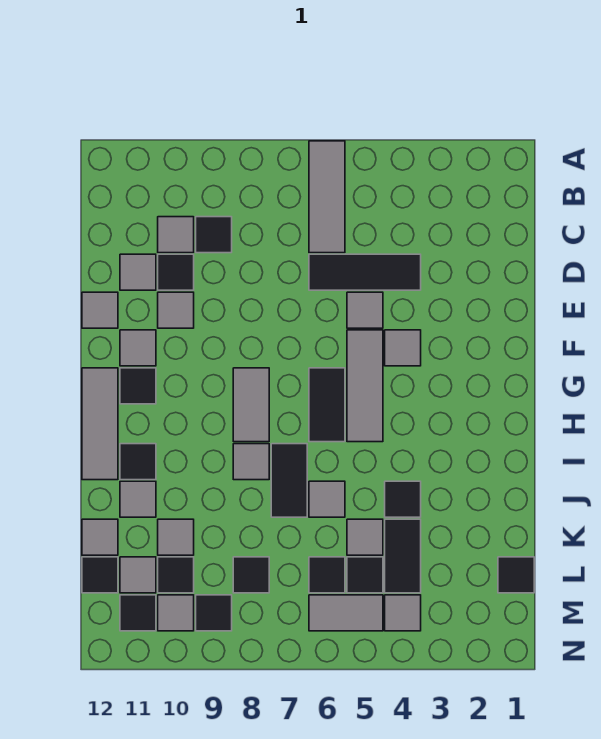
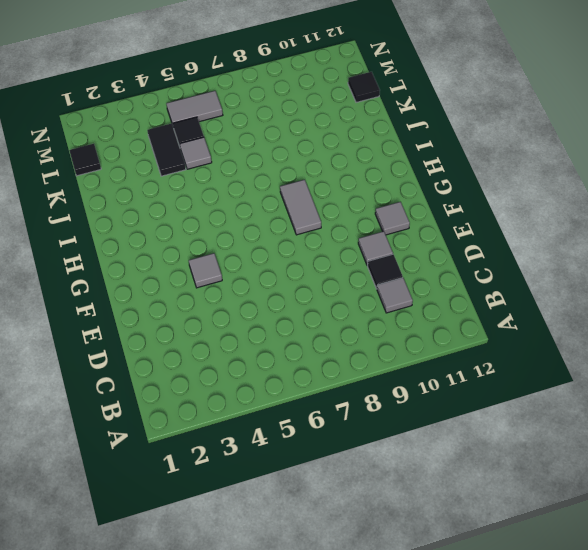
none -> grey 1x3 tile [309,141,345,253]
none -> black 1x1 tile [196,217,232,253]
none -> black 1x3 tile [309,254,421,290]
none -> grey 1x1 tile [120,254,156,290]

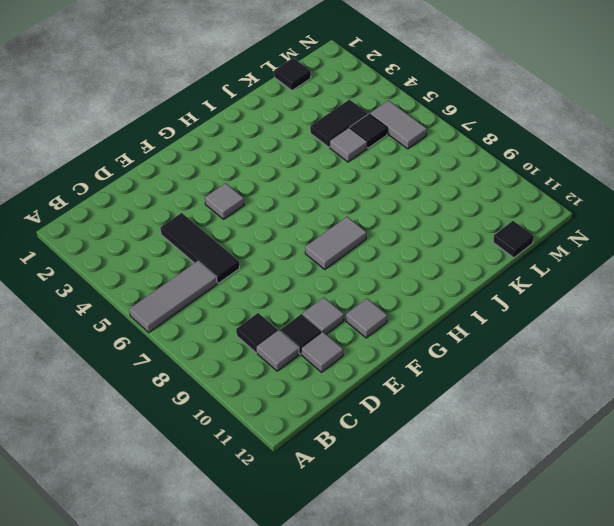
none -> grey 1x1 tile [347,292,383,328]
none -> grey 1x1 tile [82,292,118,328]
none -> grey 1x3 tile [347,330,383,442]
none -> black 1x2 tile [309,368,345,442]

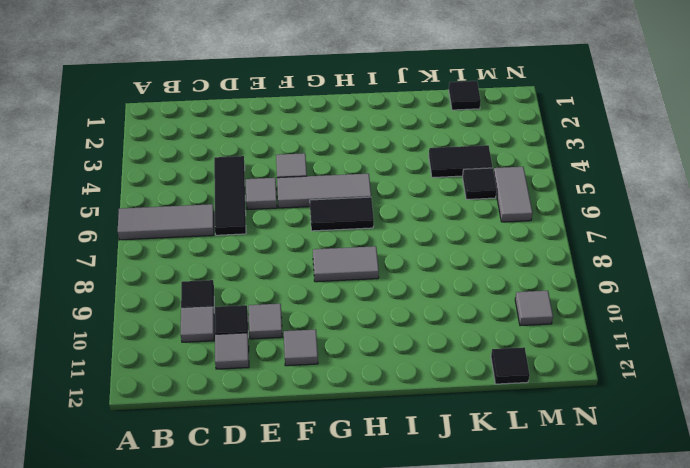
none -> grey 1x1 tile [82,292,118,328]
none -> black 1x1 tile [120,368,156,404]
none -> grey 1x3 tile [82,368,118,480]
none -> black 1x2 tile [271,444,307,517]

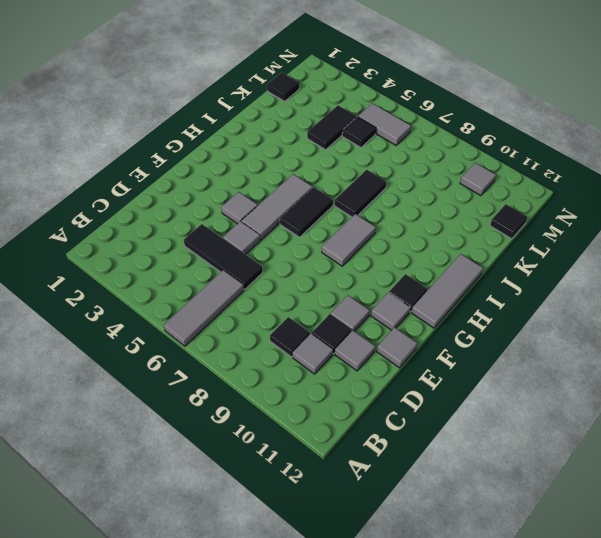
none -> grey 1x1 tile [233,444,269,480]
none -> black 1x1 tile [120,444,156,480]
none -> black 1x1 tile [385,481,421,517]
none -> grey 1x1 tile [309,481,345,517]

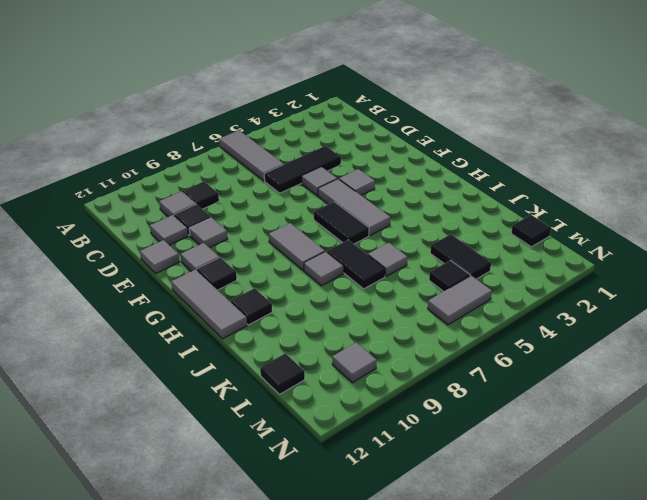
none -> black 1x1 tile [385,481,421,517]
none -> grey 1x1 tile [120,481,156,517]
none -> grey 1x1 tile [347,519,383,555]
none -> grey 1x1 tile [158,519,194,555]

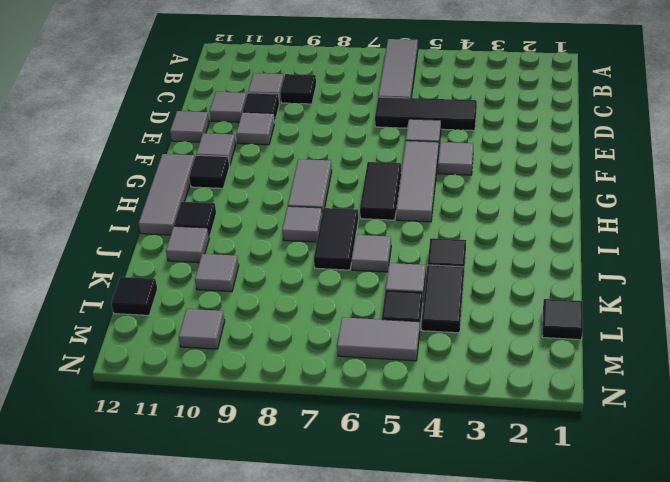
none -> grey 1x1 tile [82,519,118,555]
none -> black 1x1 tile [309,557,345,593]
none -> black 1x1 tile [233,557,269,593]
none -> black 1x1 tile [158,557,194,593]

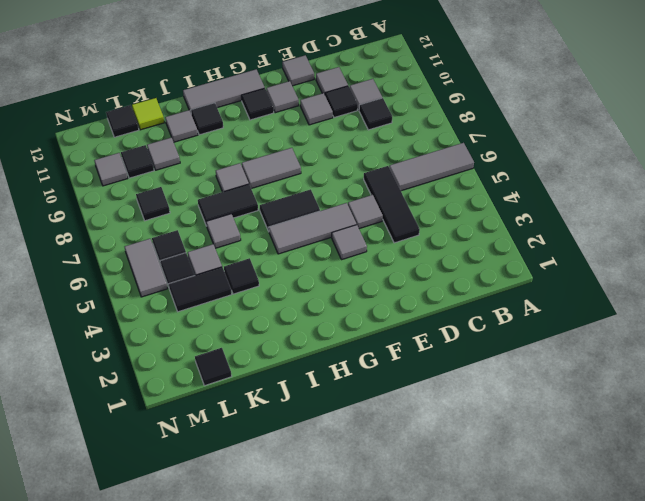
lime 1x1 tile [132,98,164,130] -> grey 1x1 tile [82,519,118,555]
none -> grey 1x1 tile [120,557,156,593]
none -> grey 1x1 tile [385,595,421,631]
none -> black 1x1 tile [196,595,232,631]
none -> black 1x1 tile [120,595,156,631]

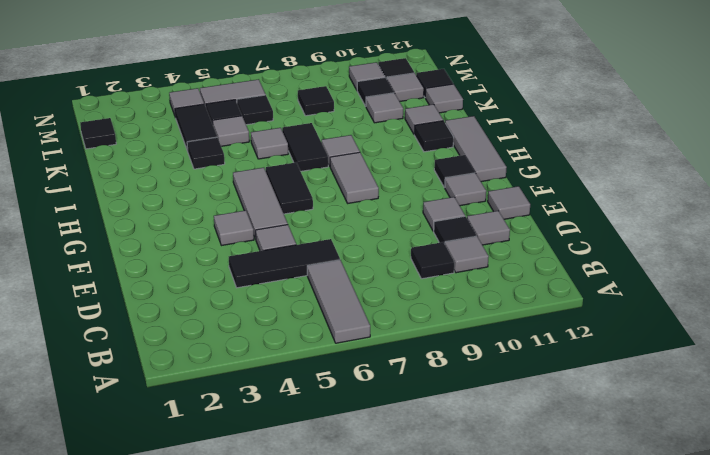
none -> black 1x1 tile [196,595,232,631]

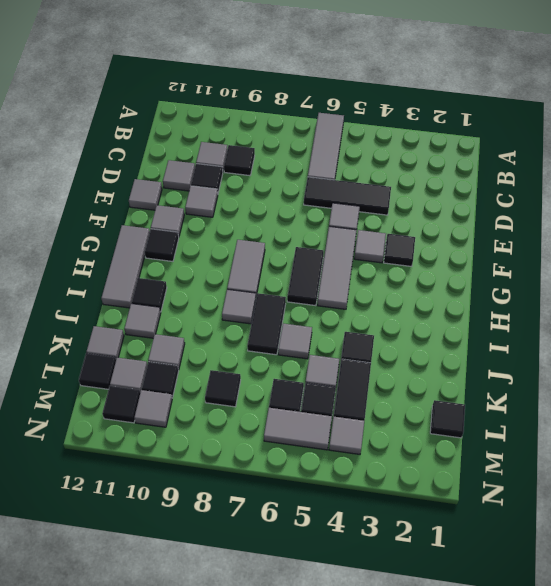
black 1x1 tile [384,234,415,266] -> black 1x1 tile moved to [196,595,232,631]

